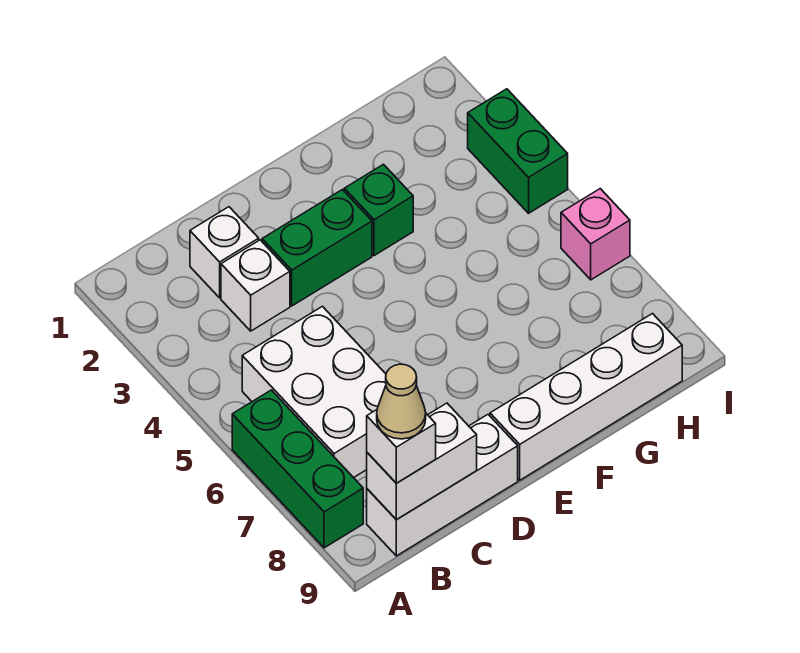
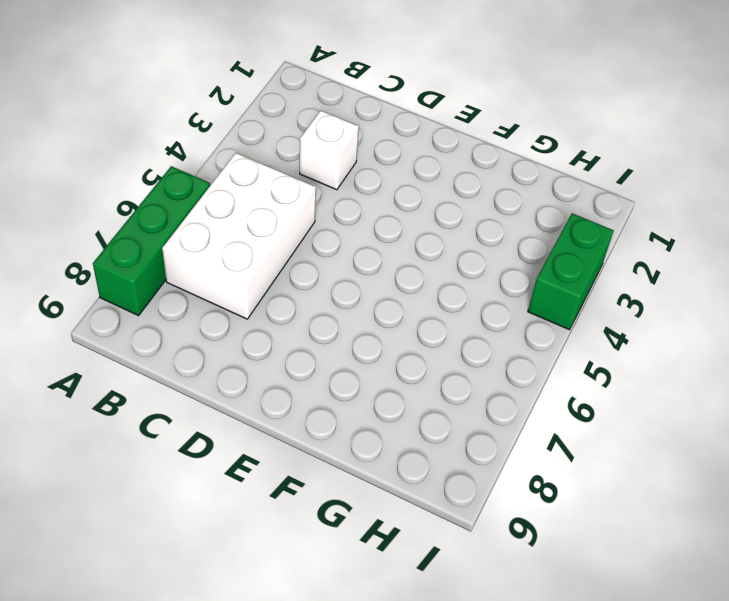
none -> white 1x3 brick [367,415,518,556]
none -> white 1x1 brick [190,207,259,298]
none -> green 1x2 brick [262,190,372,306]

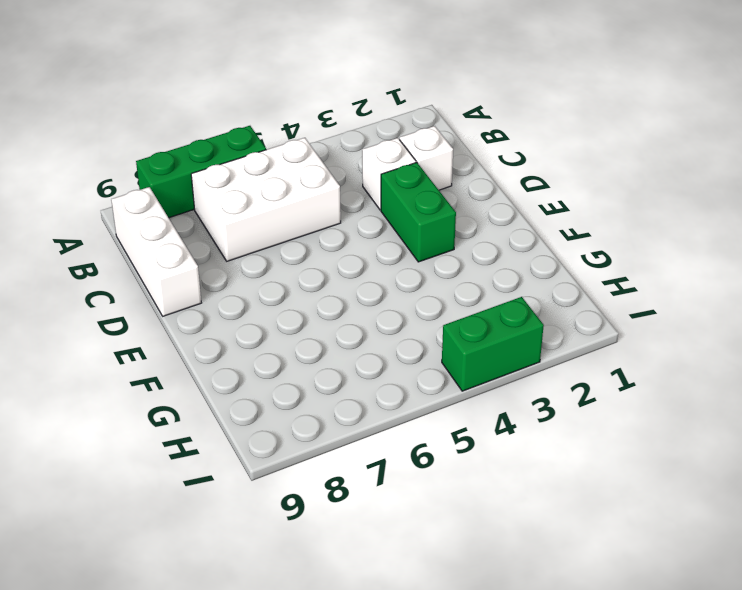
none -> white 1x4 brick [490,314,682,480]
none -> green 1x1 brick [344,164,413,256]
none -> pink 1x1 brick [561,189,630,280]

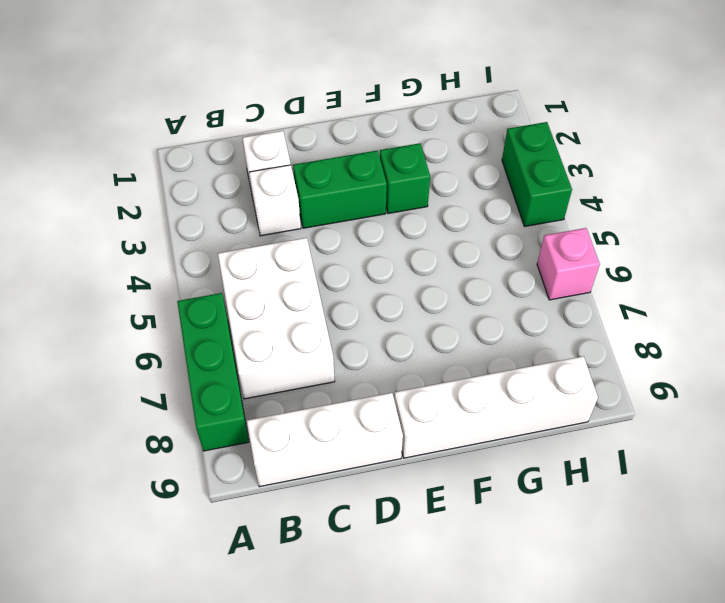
none -> white 1x2 brick [367,403,477,520]
none -> white 1x1 brick [367,410,436,483]
none -> tan 1x1 cone [377,364,426,439]

